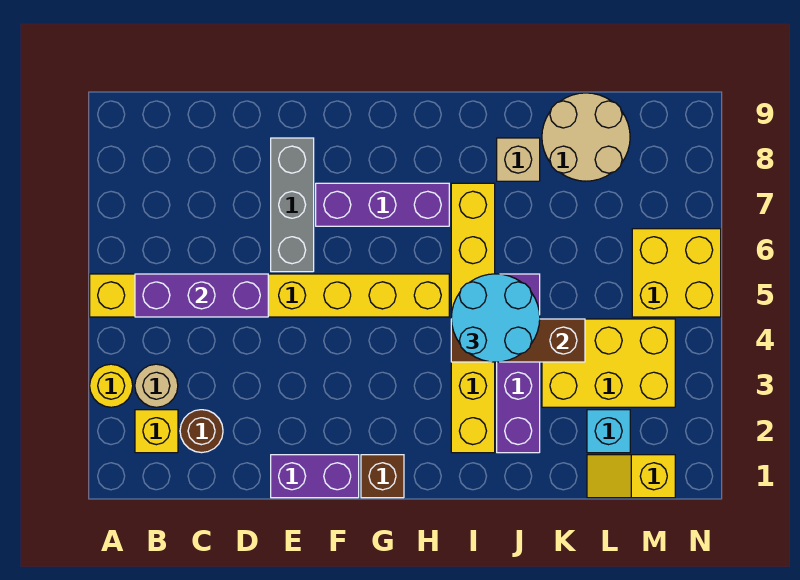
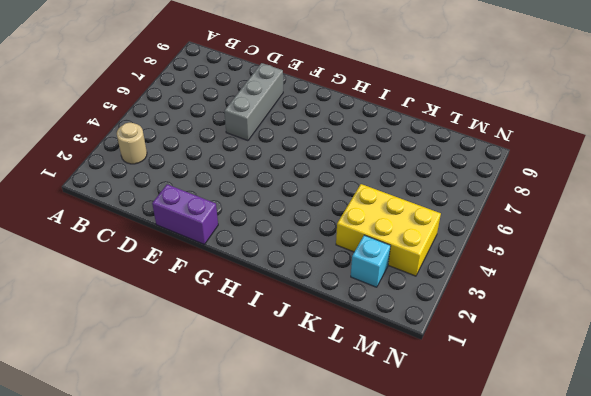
none -> yellow 1x1 round brick [90,364,133,407]
none -> yellow 1x8 brick [90,274,449,317]
none -> yellow 1x1 brick [135,410,178,453]

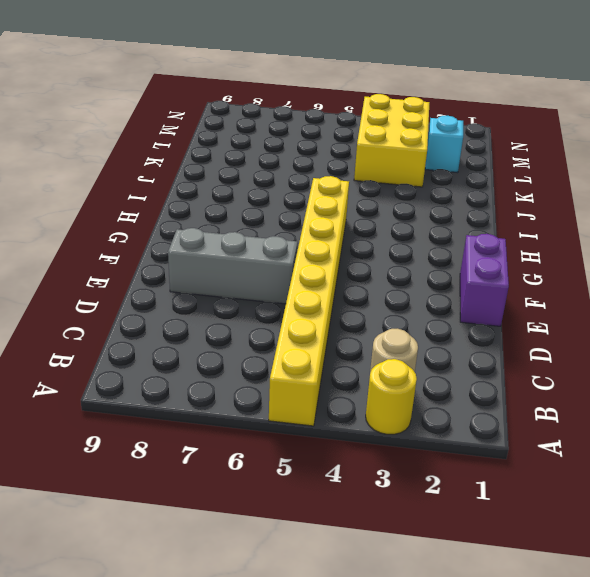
none -> yellow 1x1 brick [135,410,178,453]
none -> brown 1x1 round brick [180,410,223,453]
none -> purple 1x3 brick [316,183,449,226]

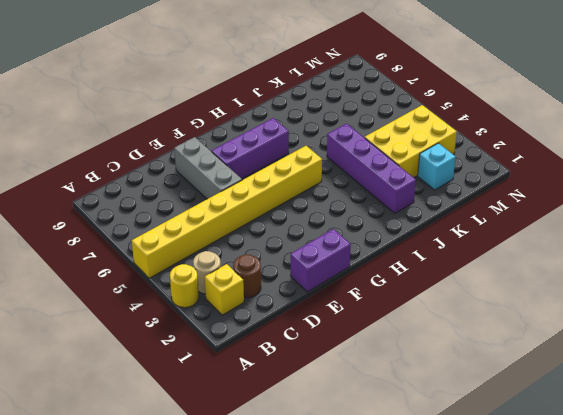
none -> brown 1x1 brick [361,455,404,498]
none -> yellow 1x6 brick [451,183,495,453]
none -> tan 1x1 brick [497,138,540,181]

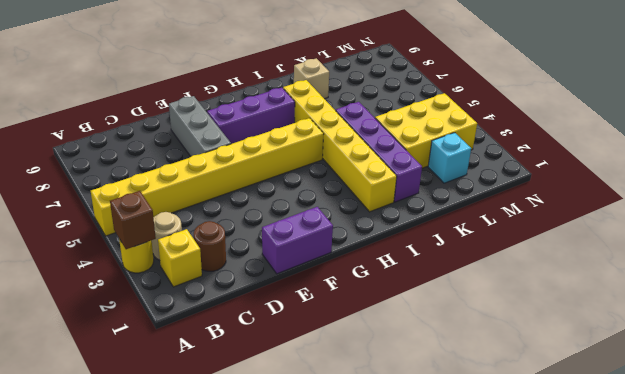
brown 1x1 brick [110,191,156,249] -> brown 1x1 brick moved to [361,455,404,498]
none -> tan 2x2 round brick [542,93,630,181]
none -> yellow 1x2 slope [587,455,675,498]
none -> yellow 2x2 brick [632,229,721,317]

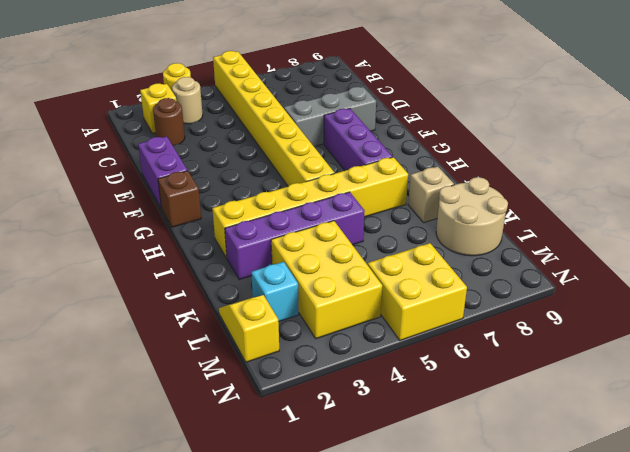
none -> purple 1x3 brick [135,274,268,317]
none -> brown 1x3 brick [451,319,585,362]
none -> cyan 2x2 round brick [451,274,540,362]

